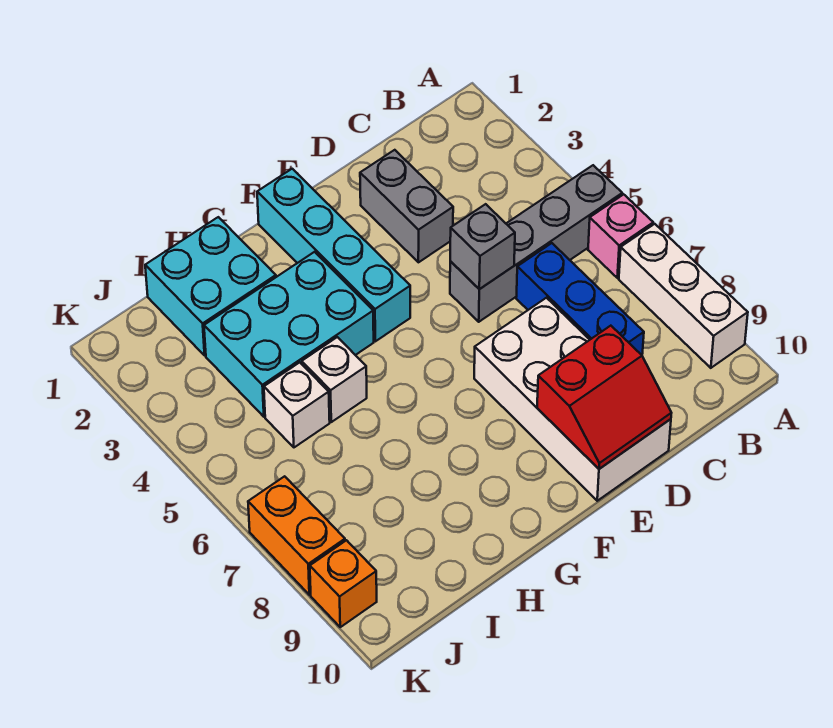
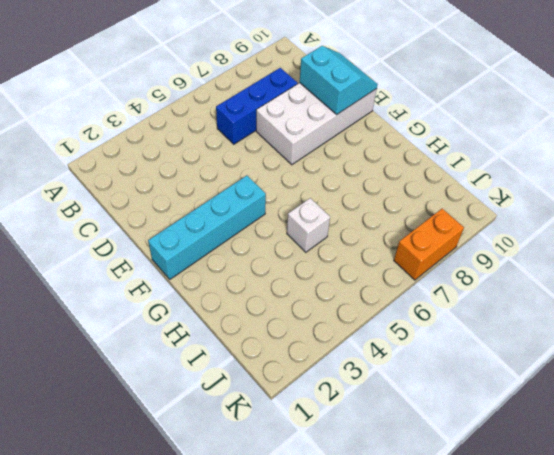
cyan 2x2 slope [300,46,378,115] -> red 2x2 slope [537,326,671,469]
none -> grey 1x4 brick [450,165,622,322]
none -> pink 1x1 brick [588,194,653,278]
none -> white 1x3 brick [619,224,748,368]

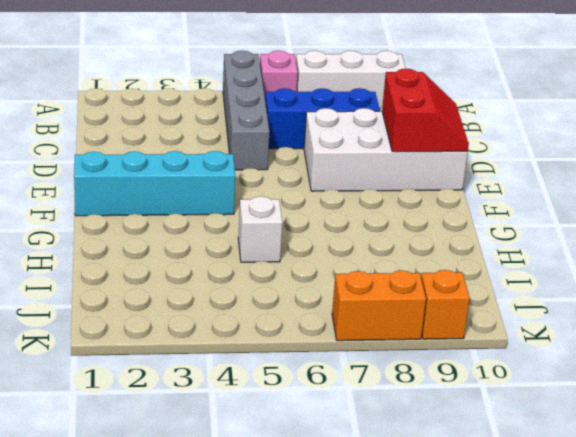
none -> grey 1x2 brick [360,150,453,262]
none -> cyan 2x3 brick [204,252,374,417]
none -> cyan 2x2 brick [145,217,276,355]

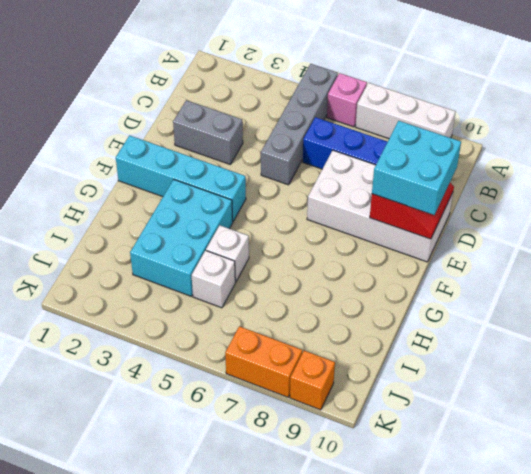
cyan 2x2 brick [372,121,461,215] -> cyan 2x2 brick moved to [145,217,276,355]
none -> grey 1x1 brick [450,204,515,289]

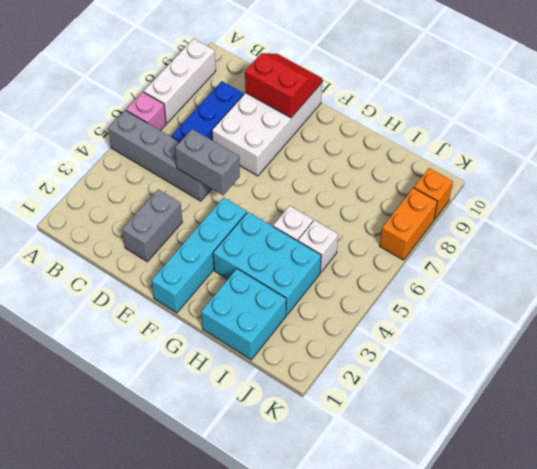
grey 1x2 brick [175,129,240,195] -> grey 1x1 brick [450,204,515,289]

